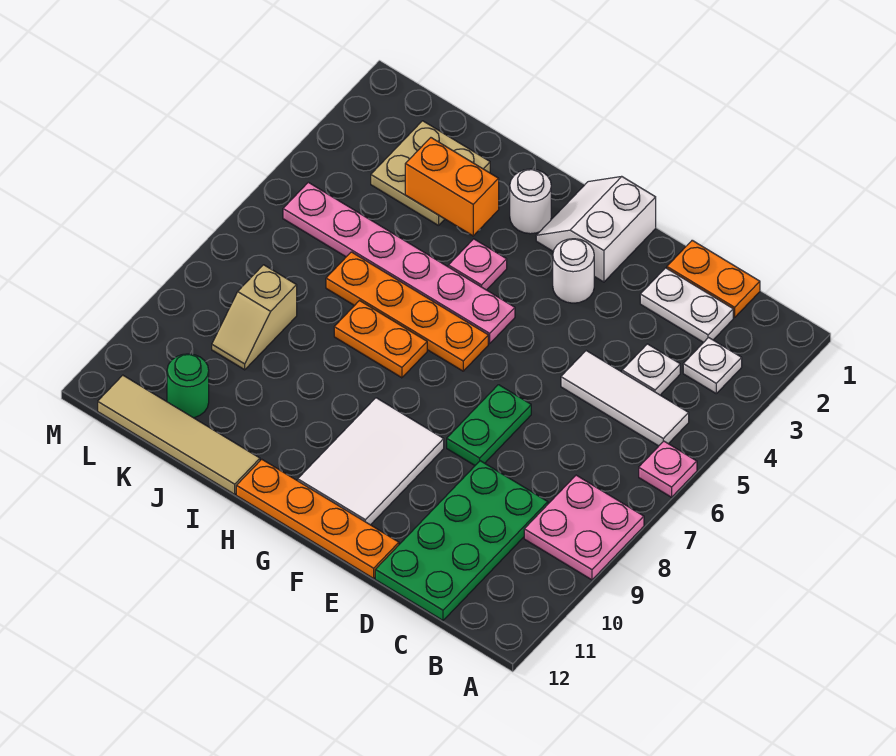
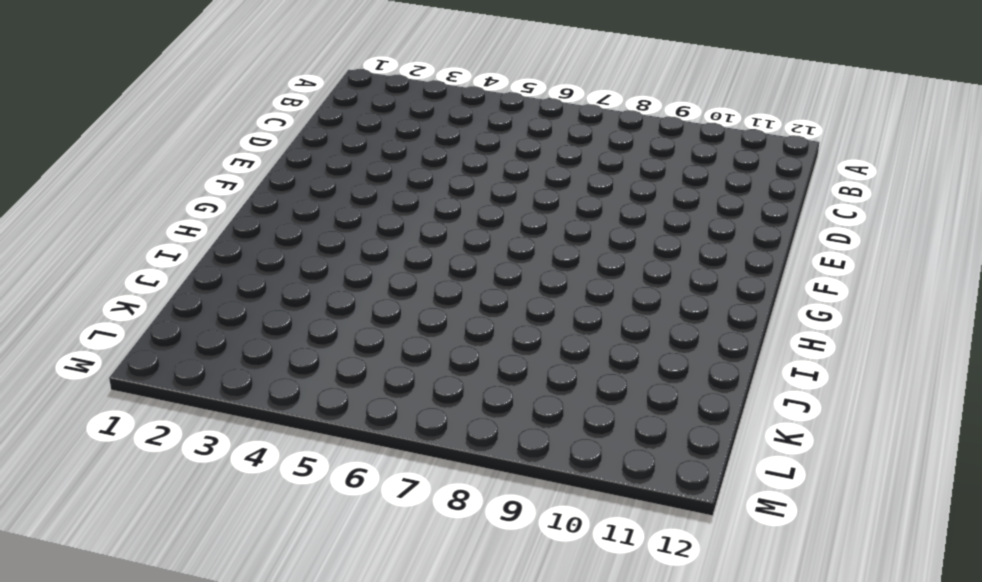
none -> pink 1x1 plate [639,441,697,497]
none -> pink 2x2 plate [524,475,644,580]
none -> white 1x1 plate [683,338,742,393]

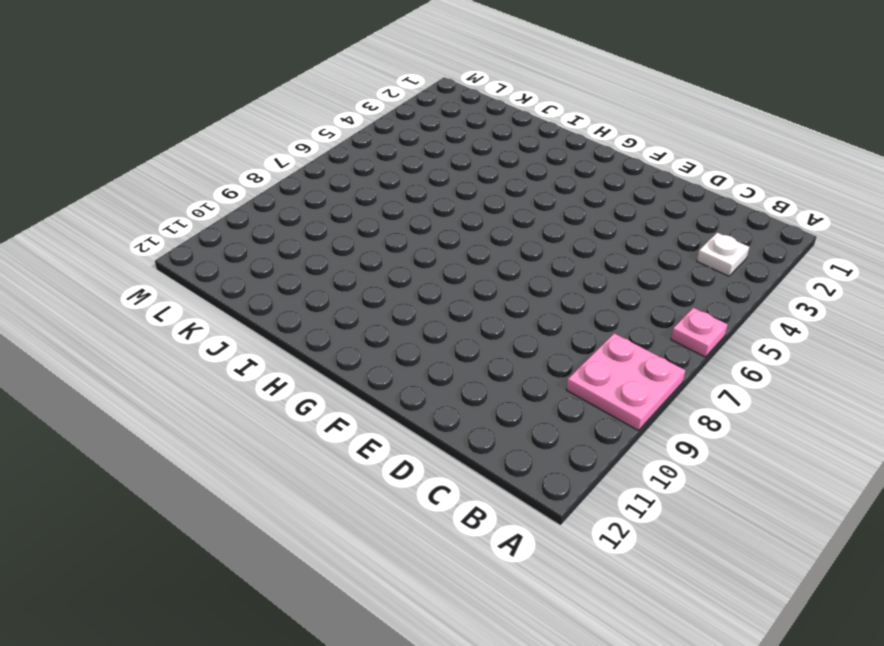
none -> white 1x3 tile [561,351,689,446]
none -> orange 1x2 plate [667,240,760,318]
none -> white 1x2 plate [640,268,733,343]

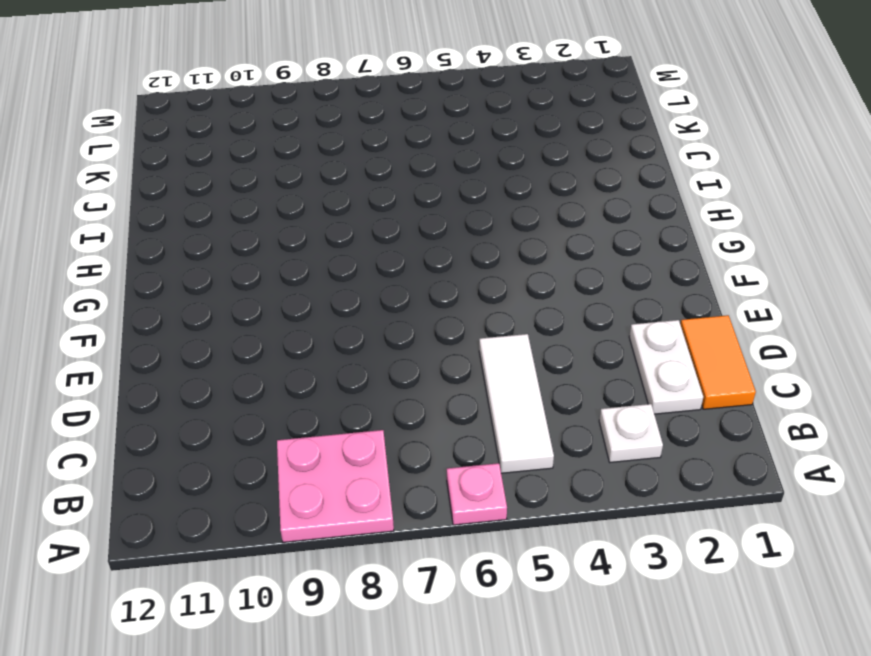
orange 1x2 tile [680,315,756,409] -> orange 1x2 plate [667,240,760,318]
none -> white 1x1 plate [622,344,680,395]
none -> green 2x4 plate [375,461,548,620]
none -> green 1x2 plate [447,385,531,465]

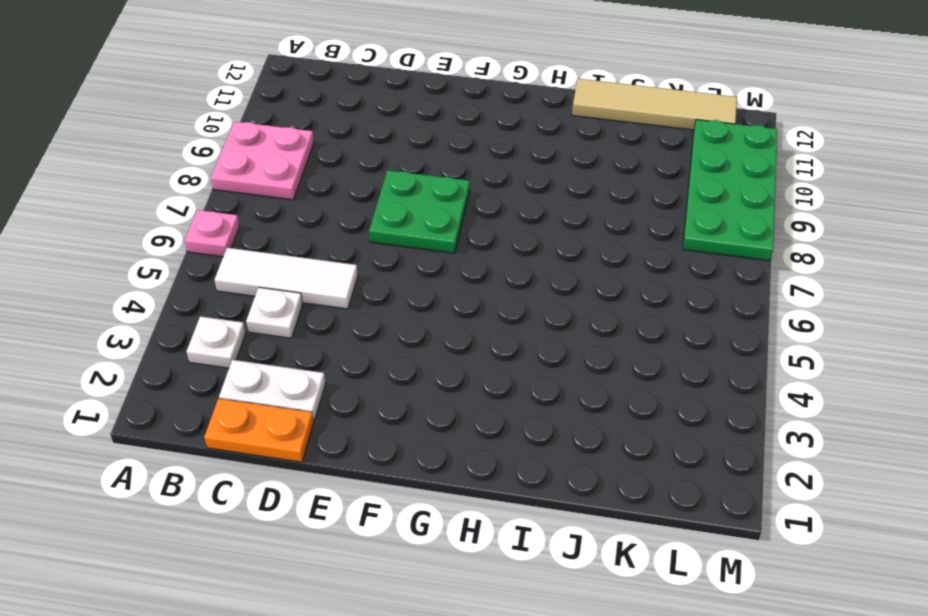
green 2x2 plate [369,170,470,253] -> green 1x2 plate [447,385,531,465]
green 2x4 plate [683,120,777,261] -> green 2x4 plate moved to [375,461,548,620]
none -> orange 1x4 plate [236,459,399,578]
none -> white 2x2 slope [536,177,656,282]
none -> white 1x1 round brick [553,239,594,303]

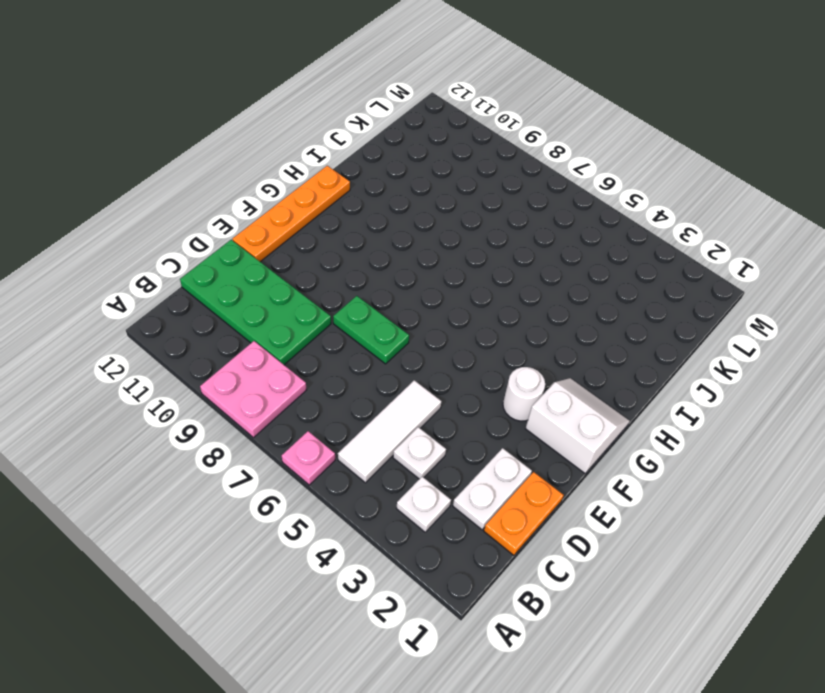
none -> white 2x3 tile [298,398,444,525]
none -> pink 1x6 plate [283,182,515,344]
none -> orange 1x4 plate [326,252,488,371]

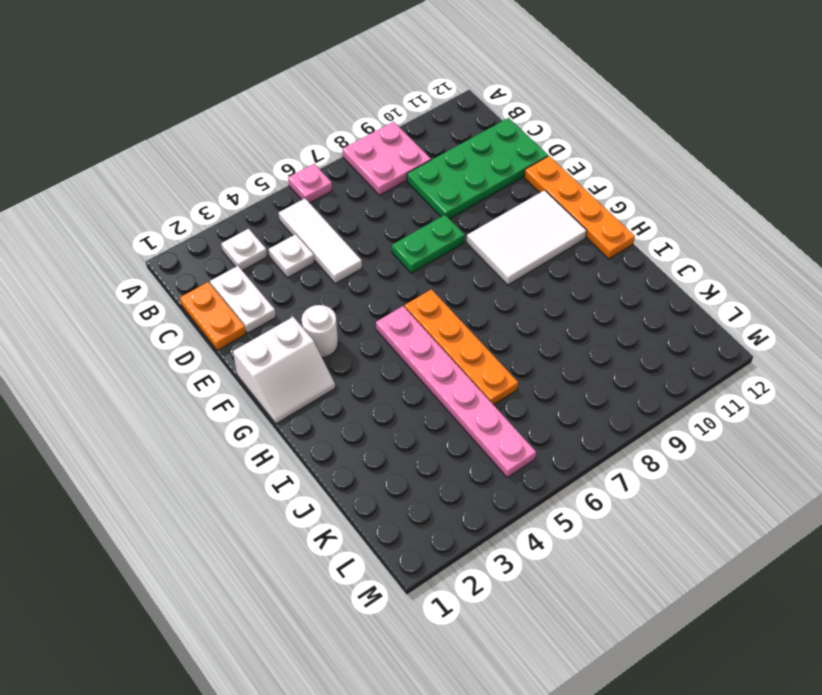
none -> white 1x1 round brick [510,169,551,234]
none -> pink 1x1 plate [448,239,507,290]
none -> orange 1x2 plate [334,301,427,378]

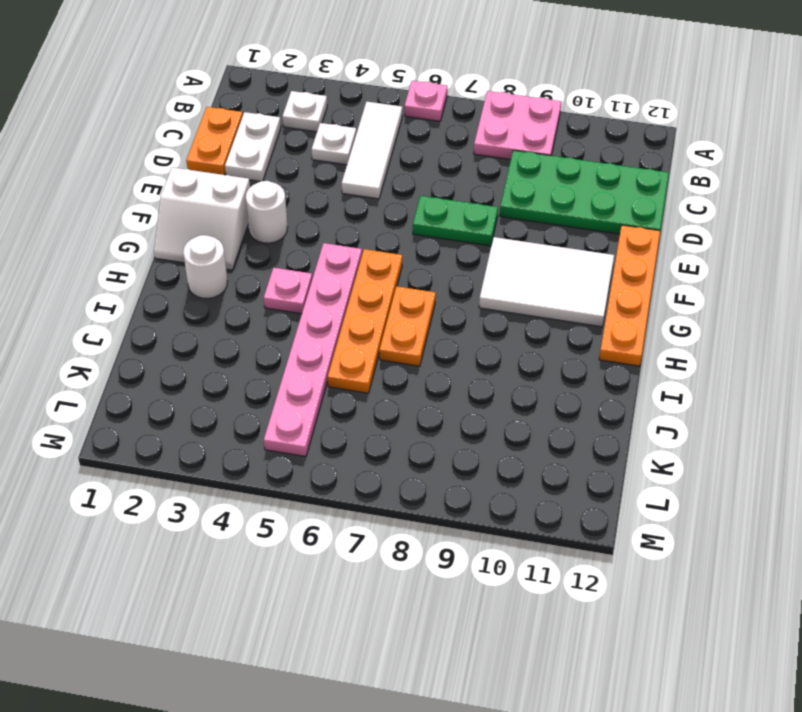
none -> tan 1x4 tile [98,375,260,494]
none -> tan 2x2 plate [371,121,490,226]
none -> tan 1x2 slope [212,265,297,370]

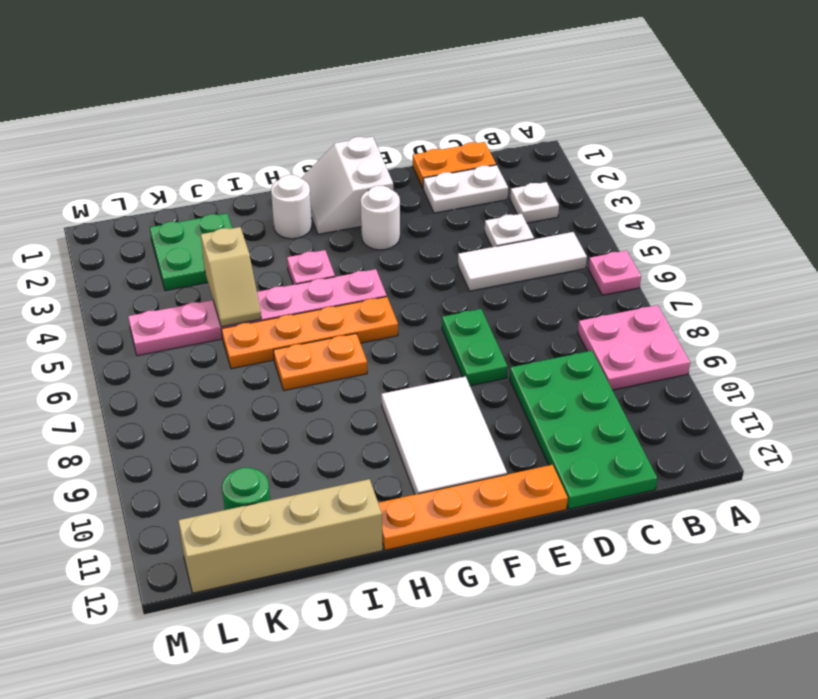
tan 1x4 brick [178,479,383,593] -> tan 1x4 tile [98,375,260,494]
green 2x2 plate [150,213,232,291] -> tan 2x2 plate [371,121,490,226]
tan 1x2 slope [201,227,261,327] -> tan 1x2 slope moved to [212,265,297,370]
none -> orange 1x2 brick [405,138,499,236]

